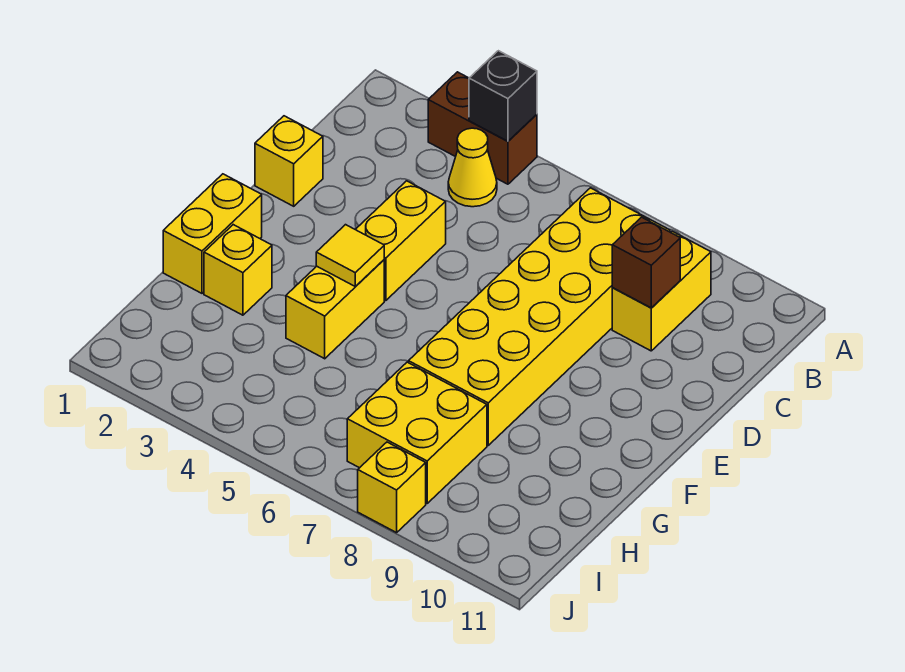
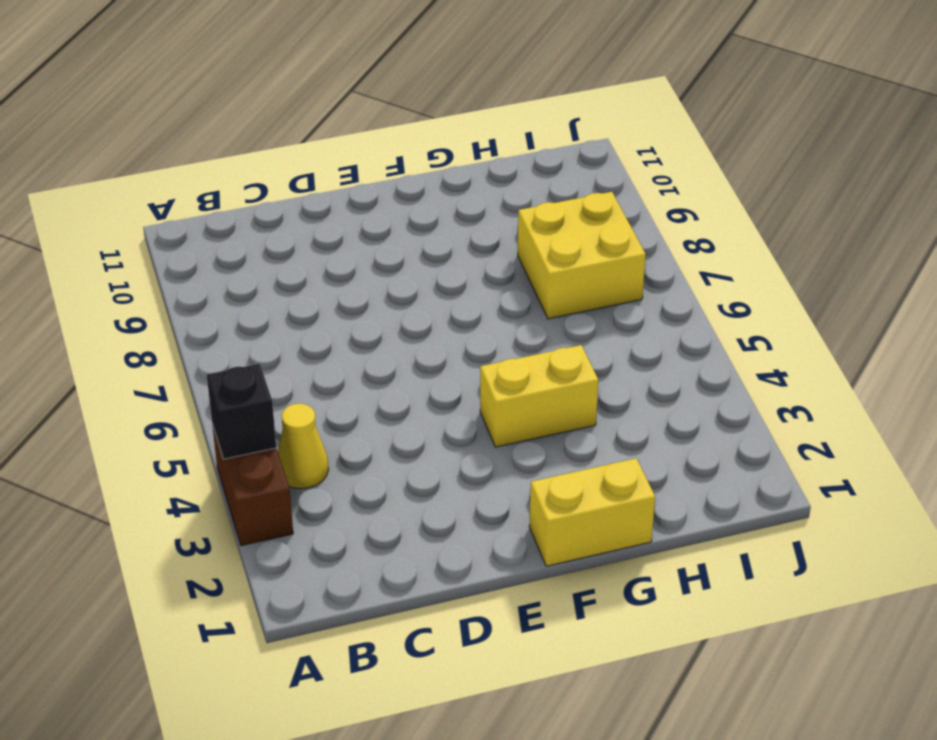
none -> yellow 2x6 brick [409,188,670,445]
none -> yellow 1x2 brick [612,231,711,351]
none -> yellow 1x1 brick [255,116,323,206]

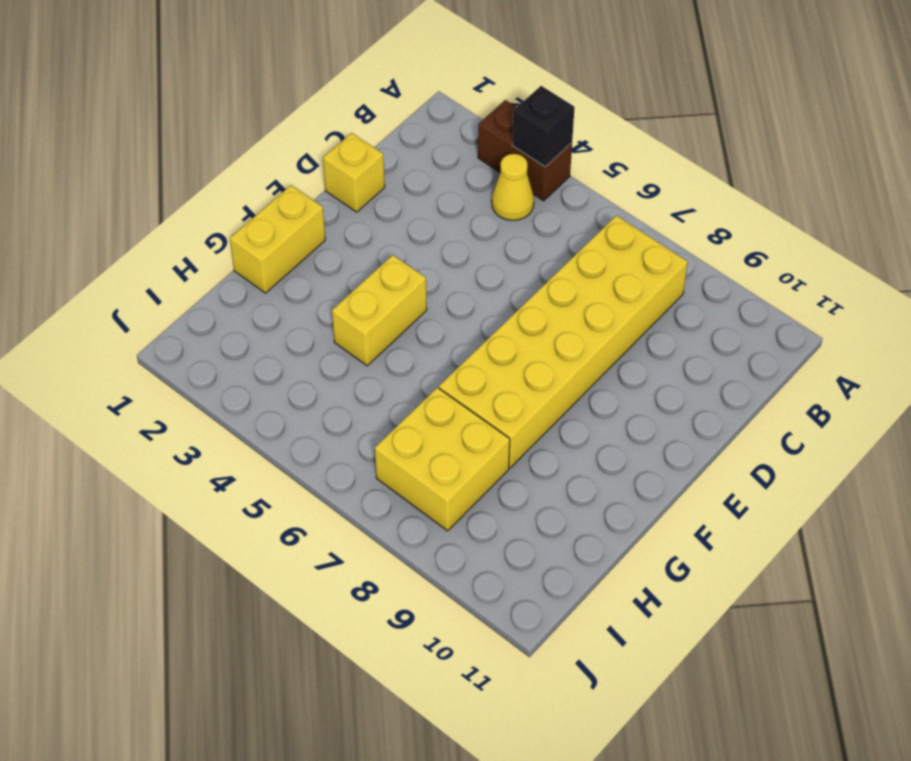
none -> yellow 1x2 brick [612,231,711,351]
none -> yellow 1x2 brick [355,181,446,301]
none -> yellow 1x1 brick [204,225,272,315]

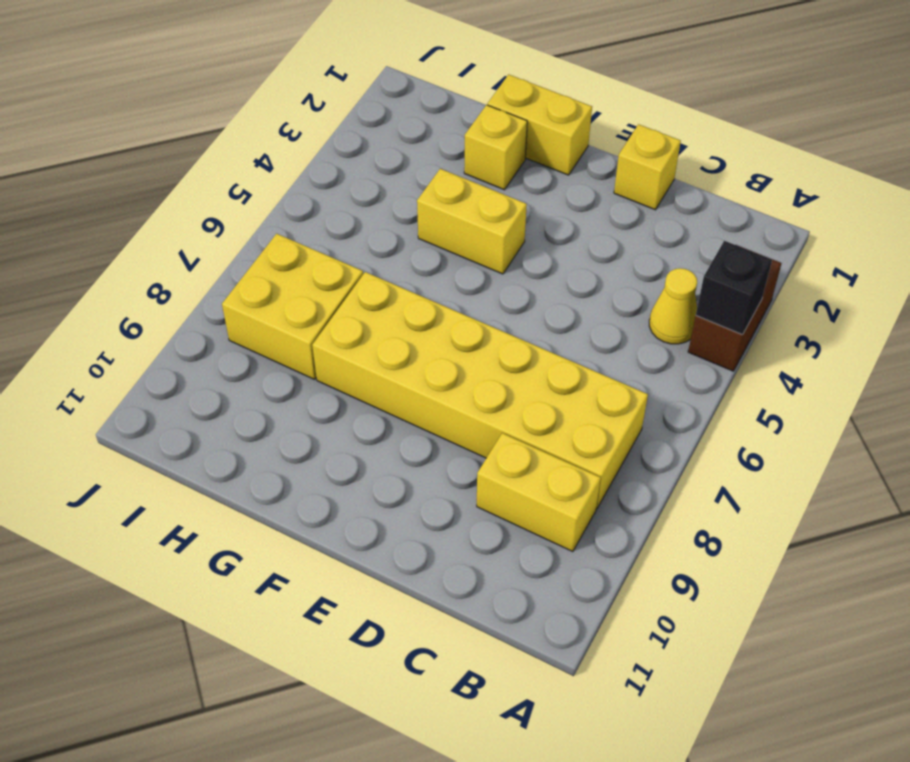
none -> yellow 1x2 brick [355,181,446,301]
none -> yellow 1x1 brick [358,442,426,533]
none -> brown 1x1 brick [612,217,680,308]

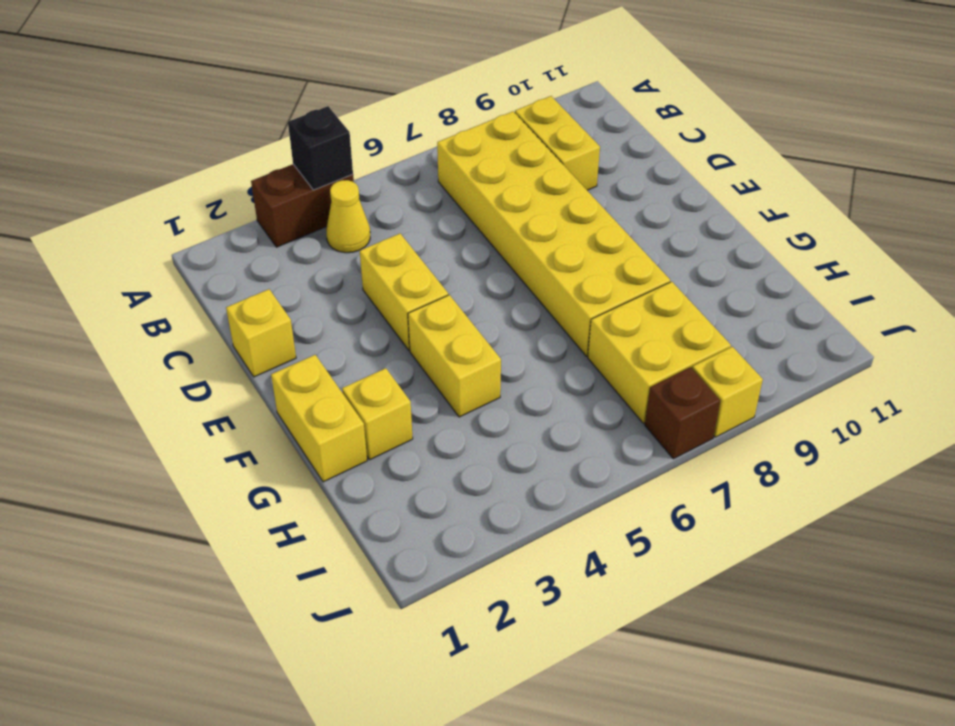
brown 1x1 brick [645,367,720,459] -> brown 1x1 brick moved to [612,217,680,308]
none -> yellow 1x1 tile [316,225,384,287]

